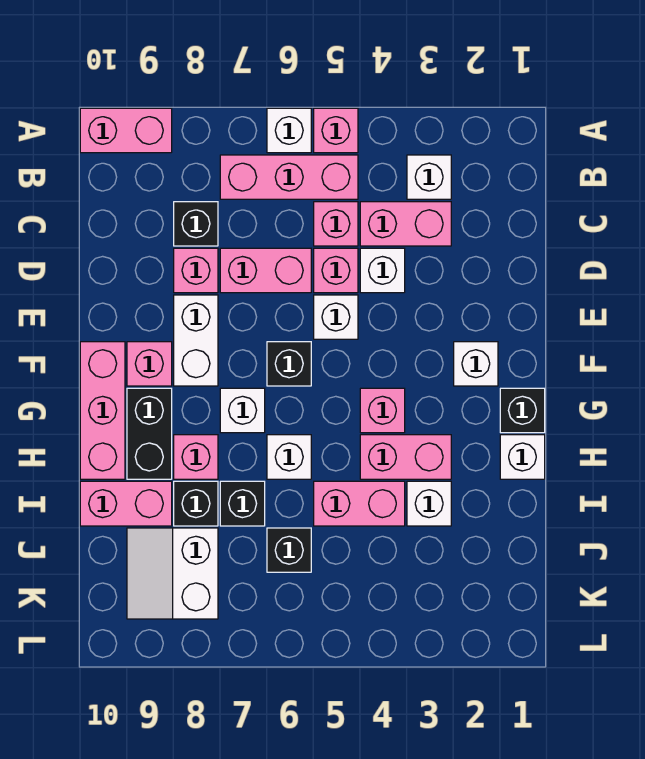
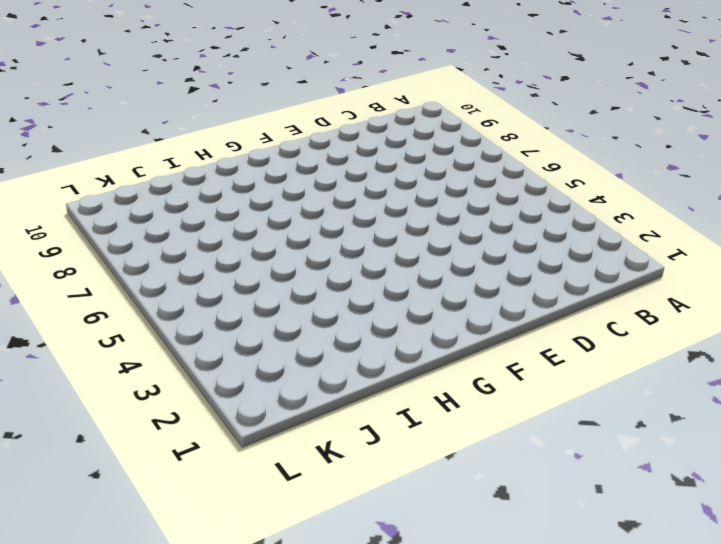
none -> pink 1x1 brick [314,108,358,153]
none -> white 1x1 brick [267,108,311,153]
none -> pink 1x2 brick [80,108,172,153]
none -> white 1x1 brick [407,155,451,199]

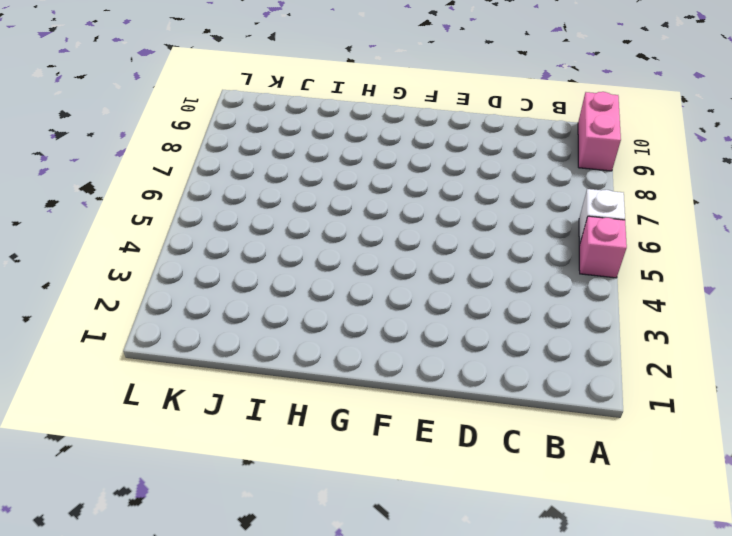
none -> white 1x1 brick [407,155,451,199]
none -> pink 1x3 brick [220,155,358,199]
none -> pink 1x2 brick [360,202,451,246]
none -> pink 1x1 brick [314,202,358,246]

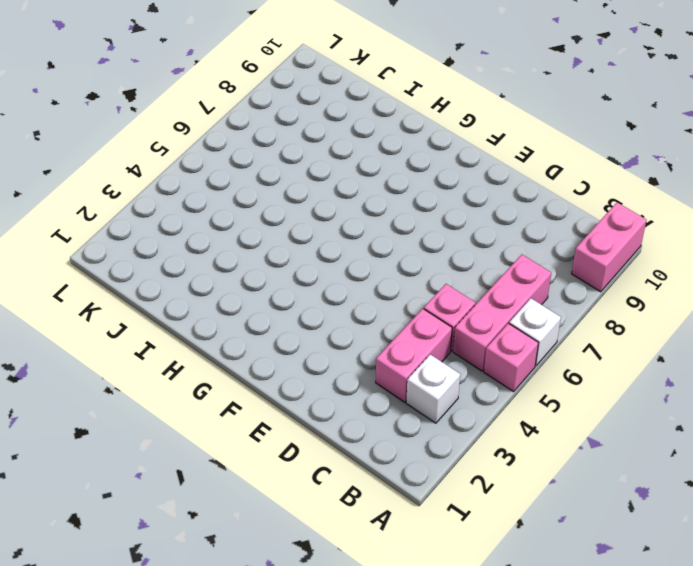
none -> black 1x1 brick [174,202,218,246]
none -> white 1x1 brick [360,248,405,293]
none -> pink 1x1 brick [314,248,358,293]
none -> pink 1x2 brick [220,248,311,293]

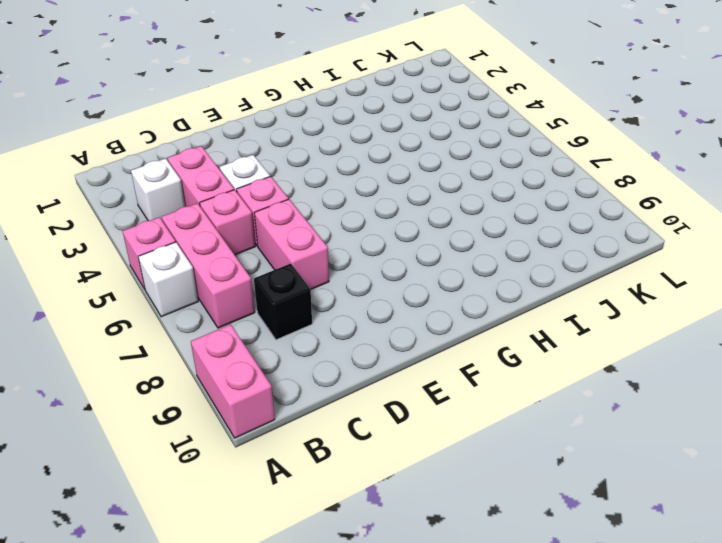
none -> pink 1x1 brick [174,248,218,293]
none -> white 1x1 brick [314,295,358,339]
none -> white 1x2 brick [174,295,218,386]
none -> white 1x1 brick [454,342,498,386]

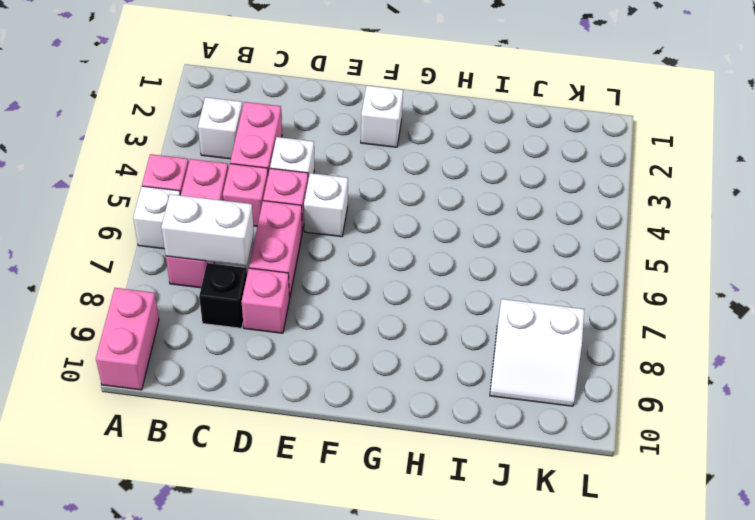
white 1x2 brick [161,194,254,266] -> white 1x2 brick moved to [174,295,218,386]
none -> black 1x1 brick [267,342,311,386]
none -> pink 1x1 brick [127,342,172,386]
none -> pink 1x3 brick [80,342,125,479]
none -> black 1x1 brick [500,388,545,433]

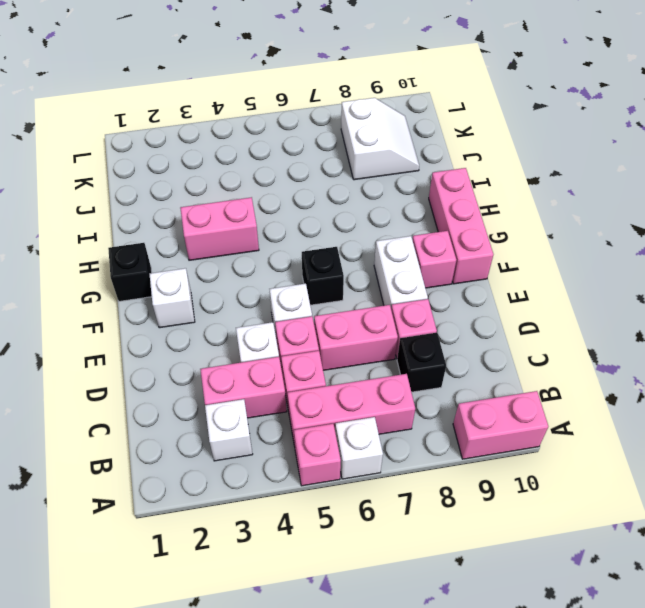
none -> pink 1x1 brick [360,388,405,433]
none -> white 1x1 brick [220,388,265,433]
none -> black 1x2 brick [127,388,172,479]
none -> white 1x1 brick [500,435,545,479]

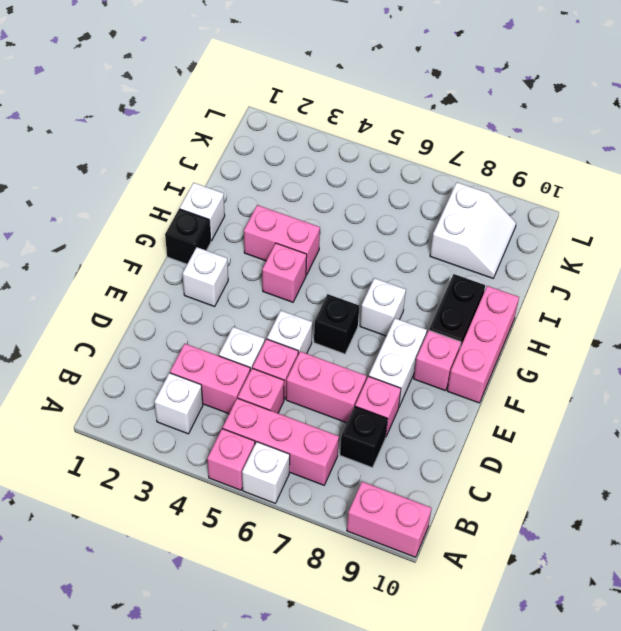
none -> white 1x1 brick [267,435,311,479]
none -> pink 1x1 brick [174,435,218,479]
none -> white 1x1 brick [407,481,451,526]
none -> pink 1x2 brick [314,481,405,526]

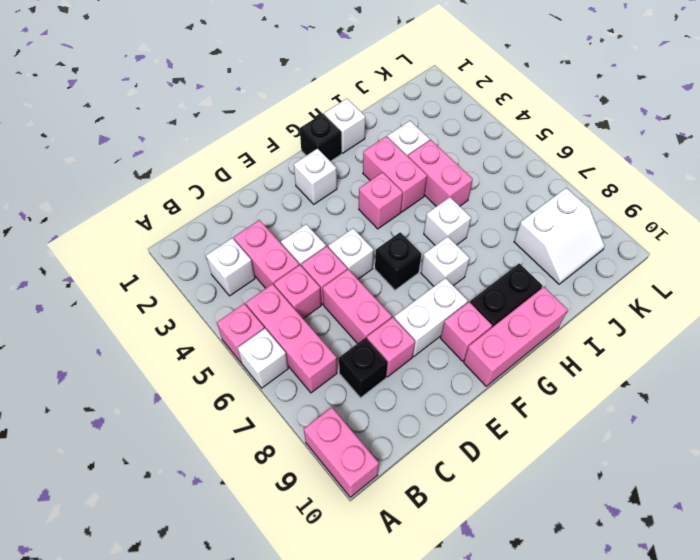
none -> pink 1x1 brick [174,435,218,479]
none -> black 1x1 brick [220,481,265,526]
none -> black 1x1 brick [174,481,218,526]
none -> pink 1x2 brick [80,481,172,526]

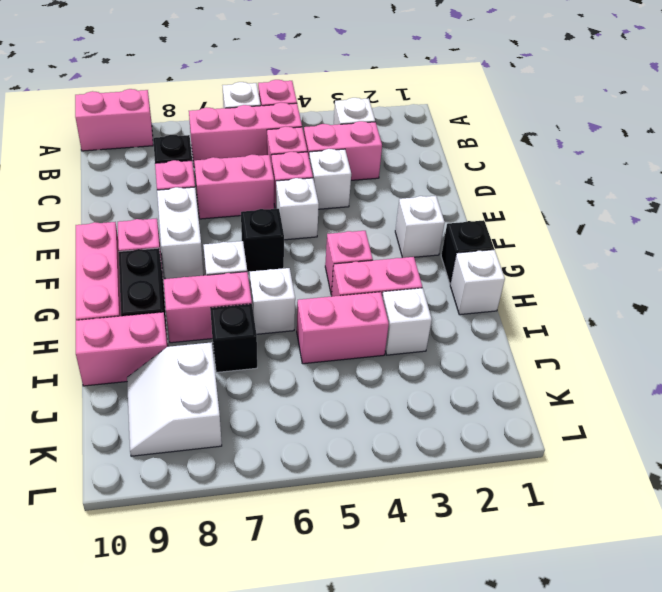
pink 1x2 brick [164,272,252,343] -> pink 1x1 brick [174,435,218,479]
none -> black 1x1 brick [174,481,218,526]
none -> black 1x1 brick [267,528,311,572]

